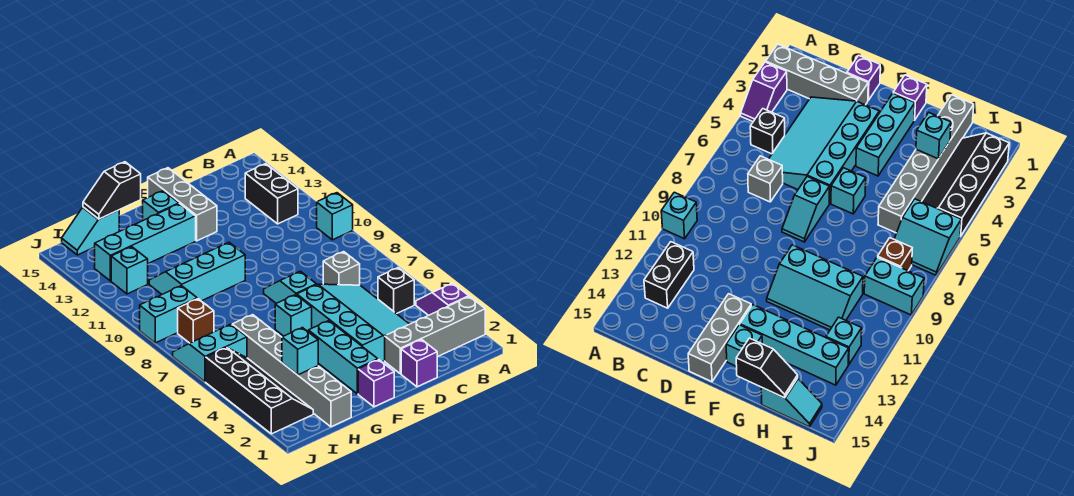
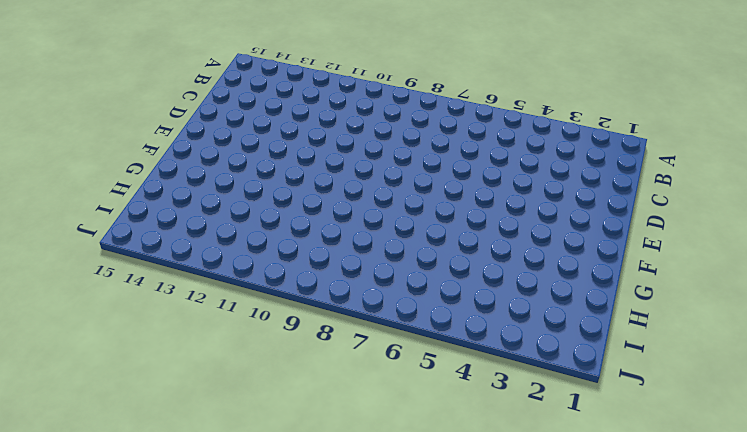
none -> grey 1x4 brick [385,297,485,374]
none -> purple 1x2 slope [416,283,469,315]
none -> cyan 1x1 brick [317,193,353,240]

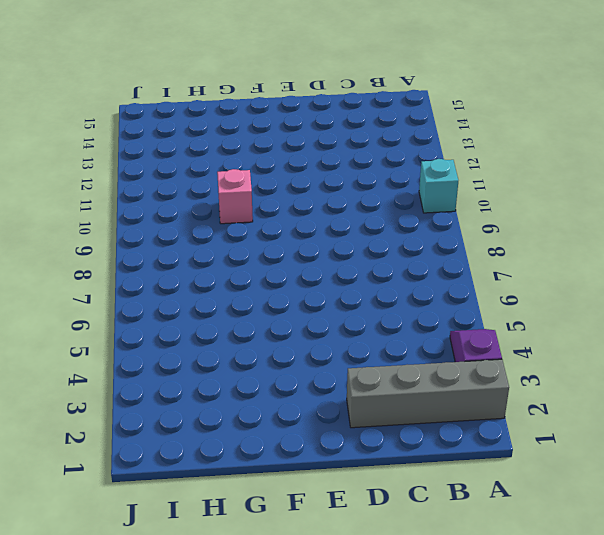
pink 1x1 brick [217,169,253,224] -> cyan 2x3 slope [149,242,245,301]
none -> black 1x1 brick [378,268,414,314]
none -> black 1x2 brick [245,164,298,224]
none -> cyan 3x4 slope [297,284,409,362]

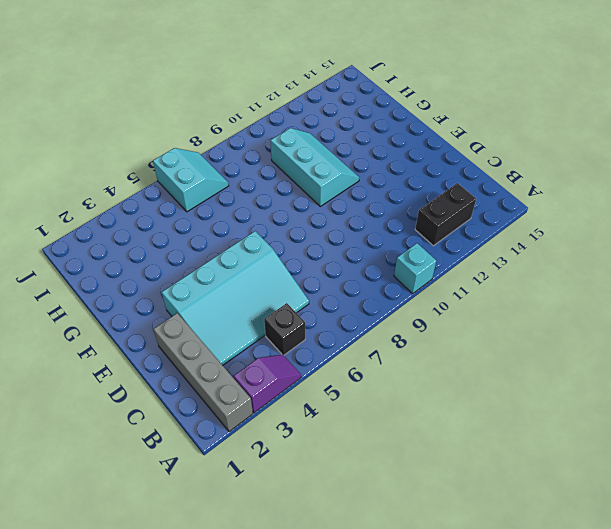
none -> grey 1x1 brick [323,252,360,285]
none -> purple 1x1 brick [401,340,437,387]
none -> cyan 1x2 slope [264,271,316,303]

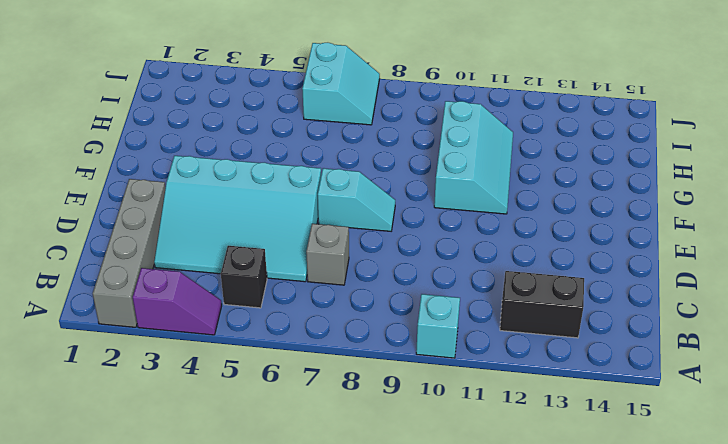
none -> purple 1x1 brick [401,340,437,387]
none -> grey 1x3 brick [148,168,217,241]
none -> purple 1x1 brick [358,360,394,407]

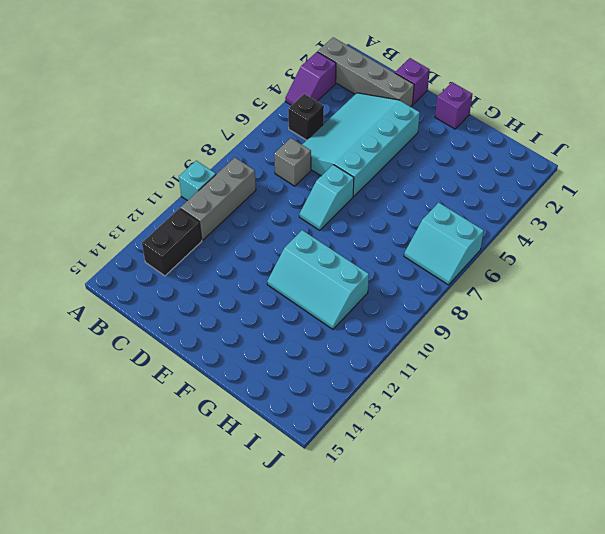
grey 1x3 brick [181,158,256,240] -> grey 1x3 brick moved to [148,168,217,241]
none -> cyan 1x3 brick [308,321,378,394]
none -> cyan 1x1 brick [275,295,312,336]
none -> cyan 1x4 brick [95,204,196,281]

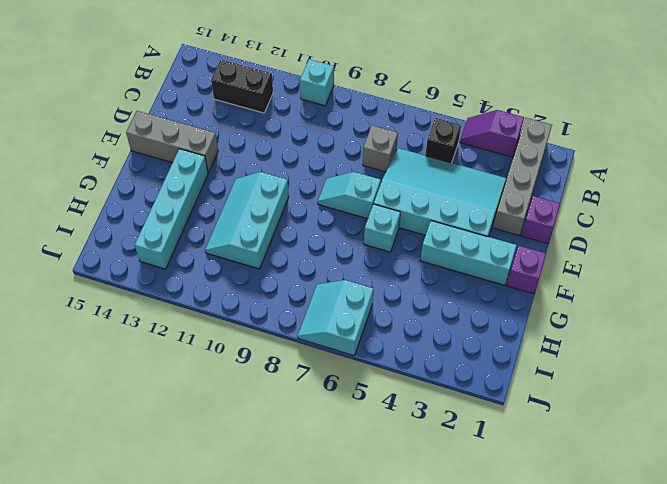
none -> cyan 1x1 brick [143,191,179,220]
none -> grey 1x6 brick [232,315,351,427]
none -> cyan 1x2 slope [62,207,119,255]

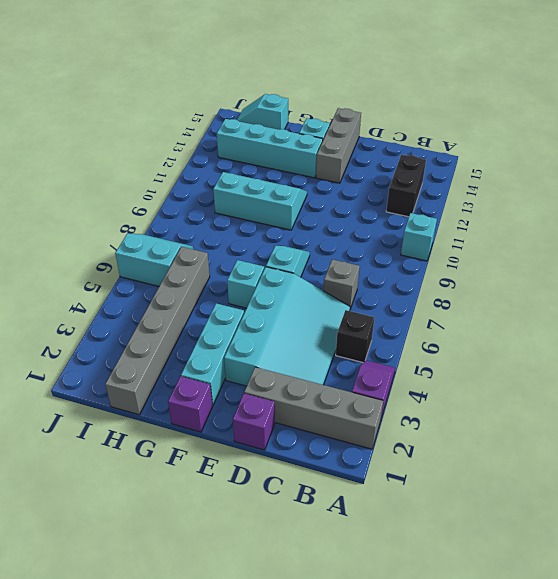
none -> black 2x4 slope [206,347,313,434]
none -> brown 1x1 brick [178,299,214,343]
none -> cyan 1x2 brick [140,286,197,343]

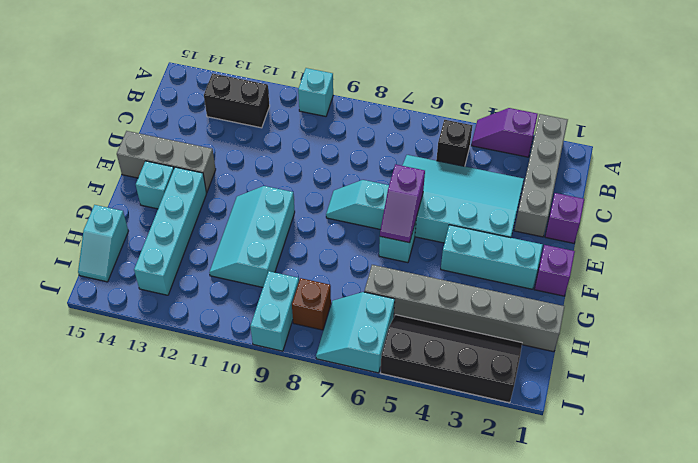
purple 1x2 slope [380,164,425,243] -> none
none -> grey 1x1 brick [323,252,360,285]
none -> cyan 1x1 brick [111,247,148,294]
none -> black 1x2 slope [83,162,141,219]

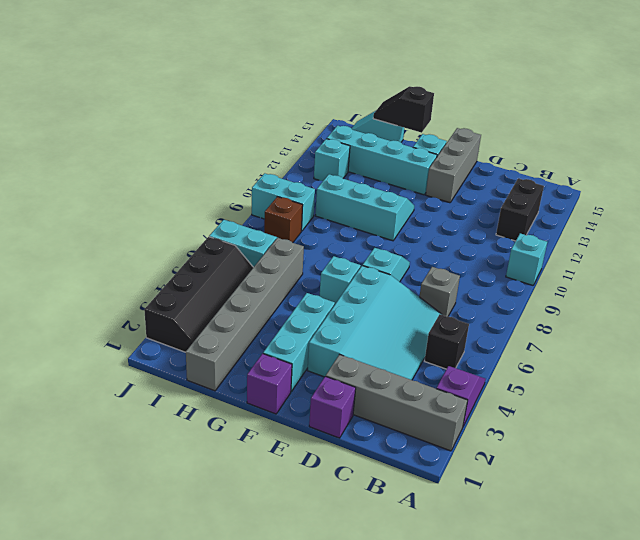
none -> cyan 1x1 brick [282,328,318,375]

